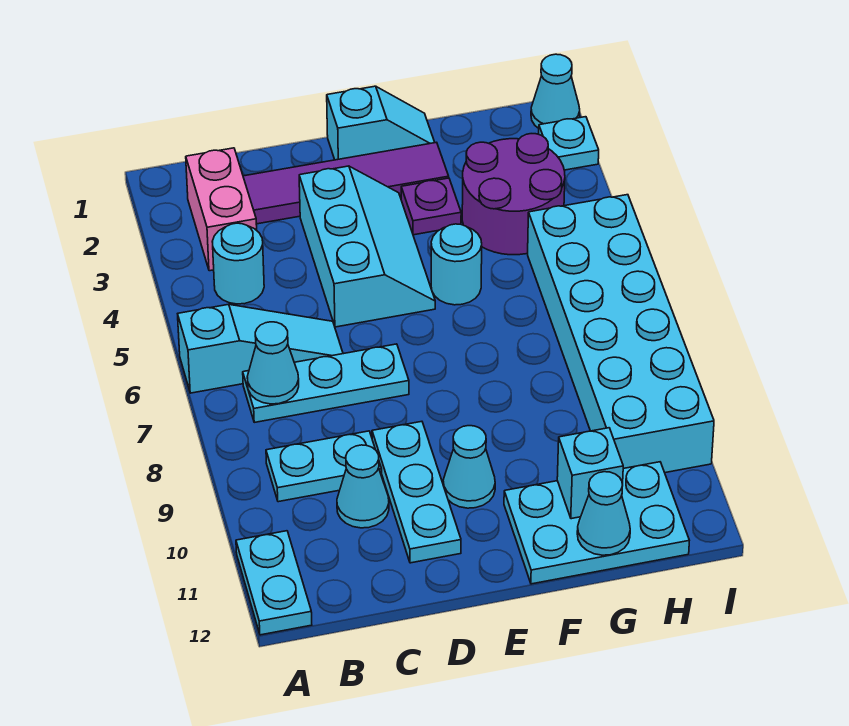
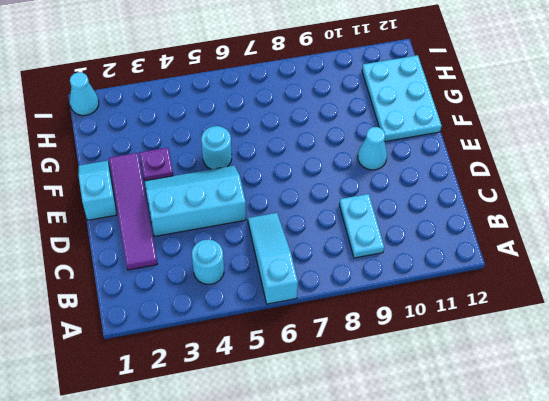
none -> cyan 1x2 plate [236,531,312,635]
none -> pink 1x2 brick [186,148,257,271]
none -> cyan 1x3 plate [243,344,409,422]

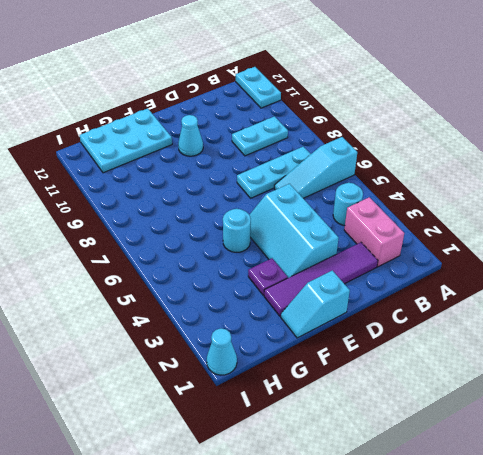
none -> cyan 1x1 cone [337,445,389,528]
none -> cyan 1x3 plate [372,421,461,563]
none -> purple 2x2 round brick [462,134,565,255]

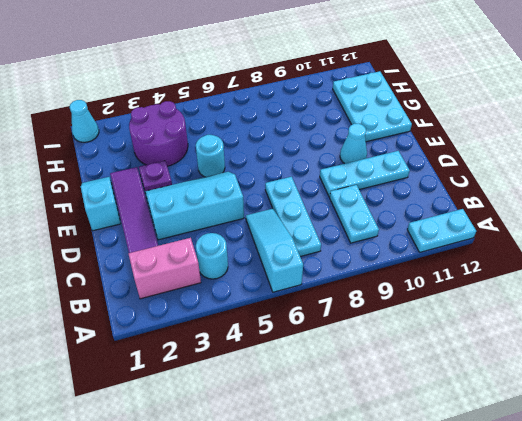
none -> cyan 1x1 cone [337,445,389,528]
none -> cyan 2x6 brick [528,195,714,473]
none -> cyan 1x1 plate [539,117,599,170]

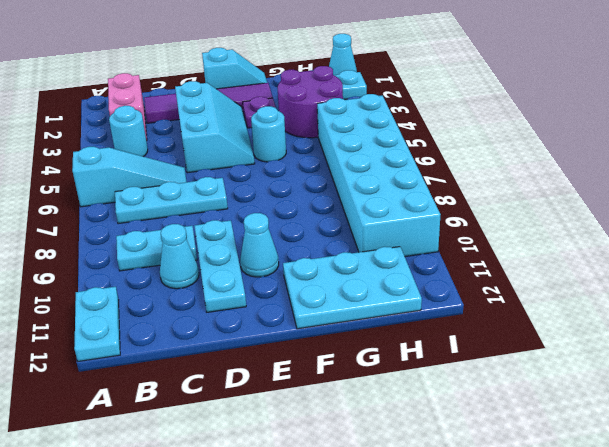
none -> cyan 1x1 cone [247,322,299,404]
none -> cyan 1x1 brick [557,428,623,519]
none -> cyan 1x1 cone [577,472,630,555]

